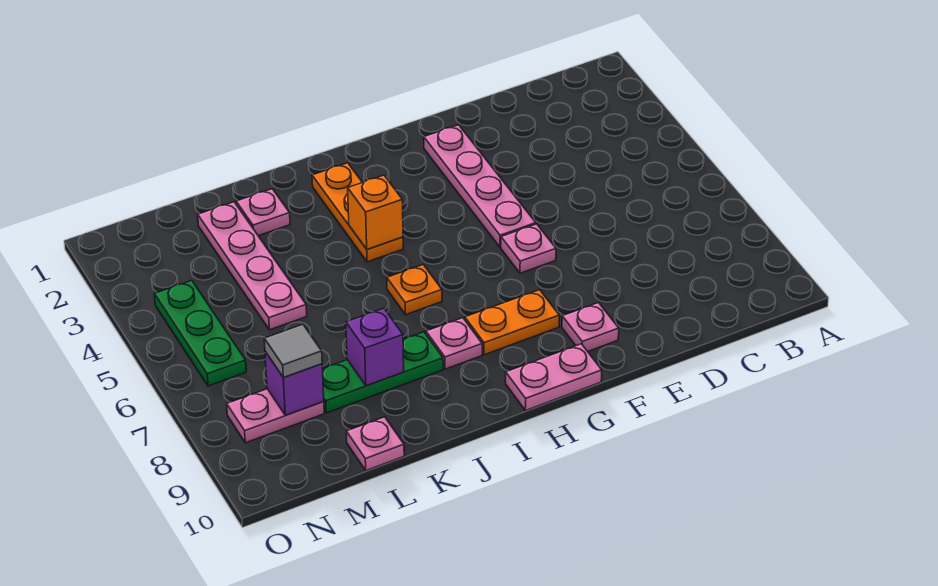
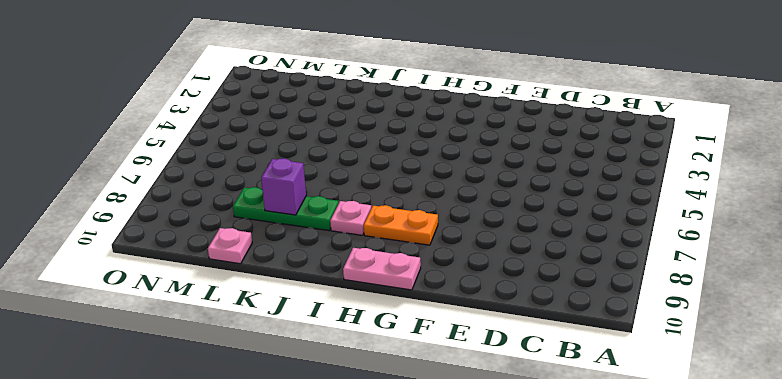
none -> pink 1x4 plate [424,125,536,247]
none -> pink 1x1 plate [501,224,556,273]
none -> pink 1x1 plate [562,303,619,351]

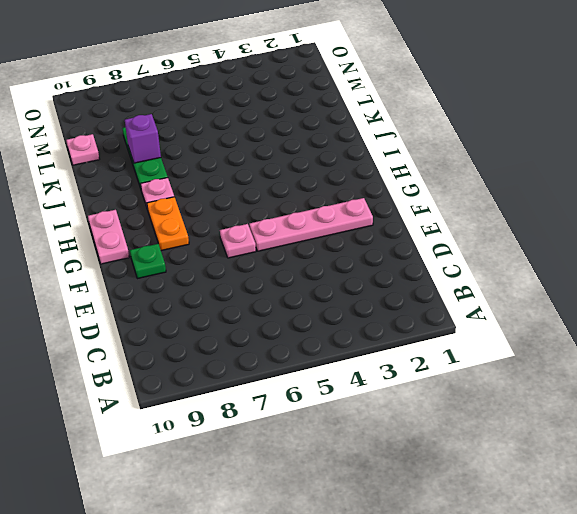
green 1x1 plate [130,244,166,279] -> pink 1x1 plate [562,303,619,351]
none -> orange 1x3 plate [312,163,403,262]
none -> orange 1x1 plate [387,265,442,315]
none -> pink 1x1 plate [236,189,290,236]

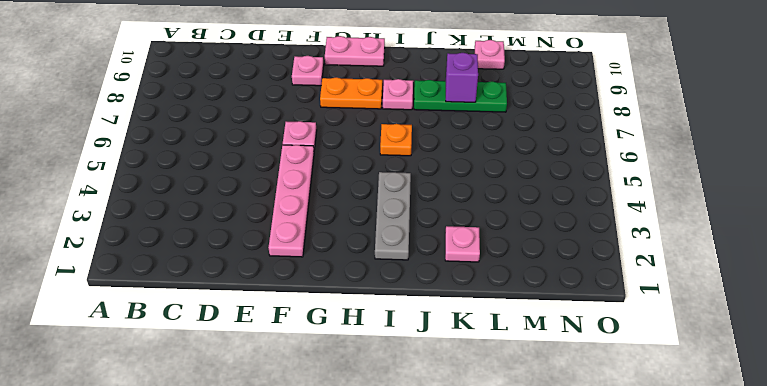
grey 1x3 plate [375,172,411,260] -> orange 1x3 plate [312,163,403,262]
none -> pink 1x4 plate [198,202,307,330]
none -> pink 1x2 plate [227,389,324,443]
none -> green 1x3 plate [154,280,246,386]

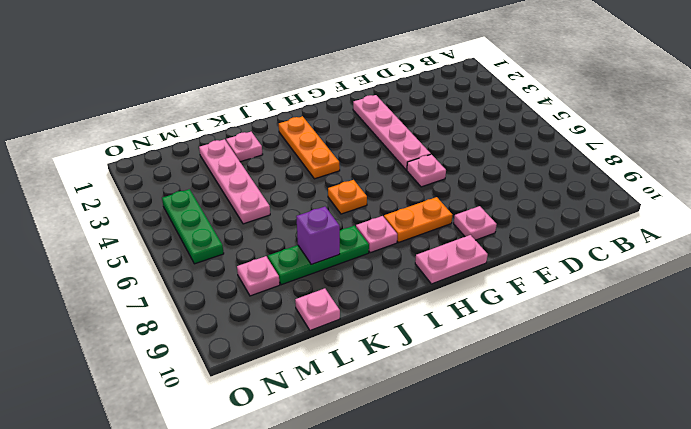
pink 1x1 plate [237,256,280,296] -> pink 1x2 plate [227,389,324,443]
none -> orange 1x1 brick [348,175,403,249]
none -> purple 1x1 brick [265,351,324,415]
none -> grey 1x1 tile [264,324,322,378]

